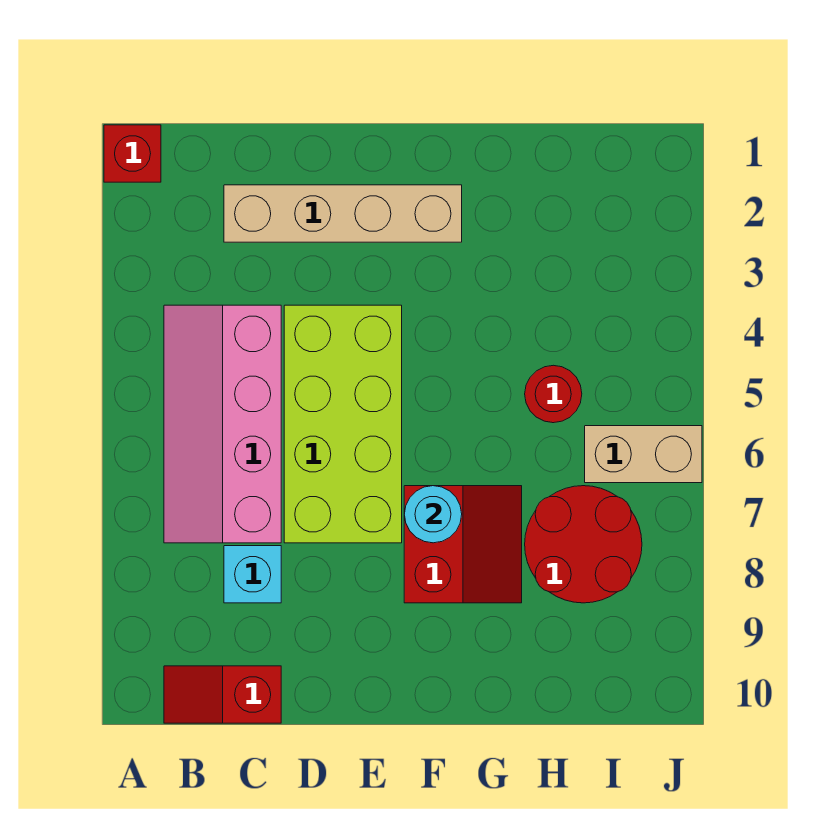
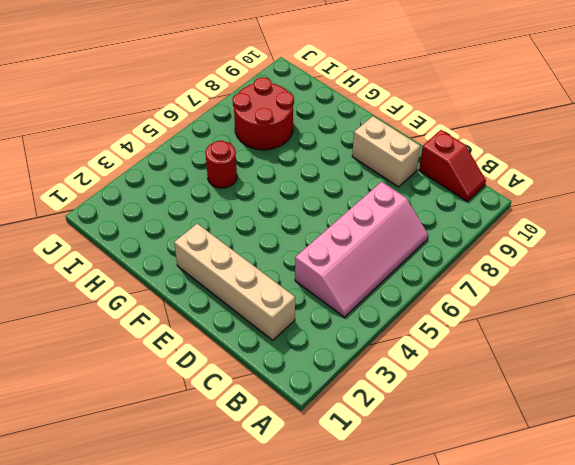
tan 1x2 brick [352,116,420,187] -> tan 1x2 brick moved to [585,426,702,483]
none -> red 1x1 brick [104,125,161,182]
none -> cyan 1x1 brick [224,546,281,603]

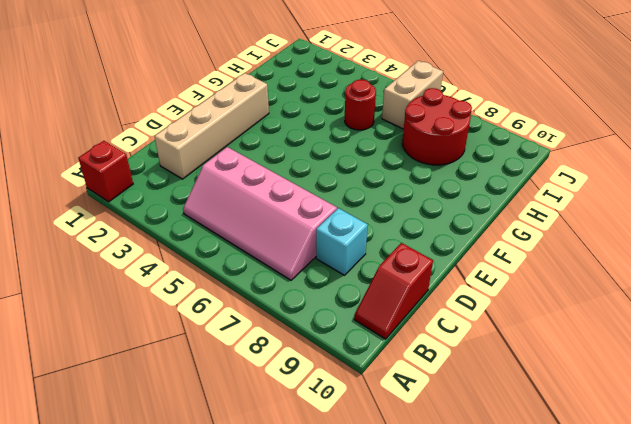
none -> lime 2x4 brick [284,305,402,543]
none -> red 2x2 slope [404,486,522,603]

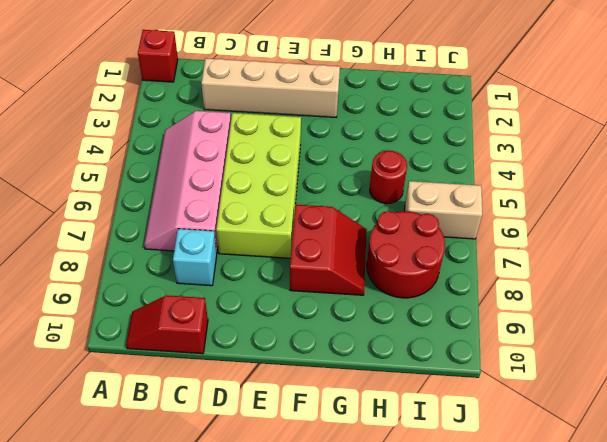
none -> cyan 1x1 round brick [404,486,462,543]

